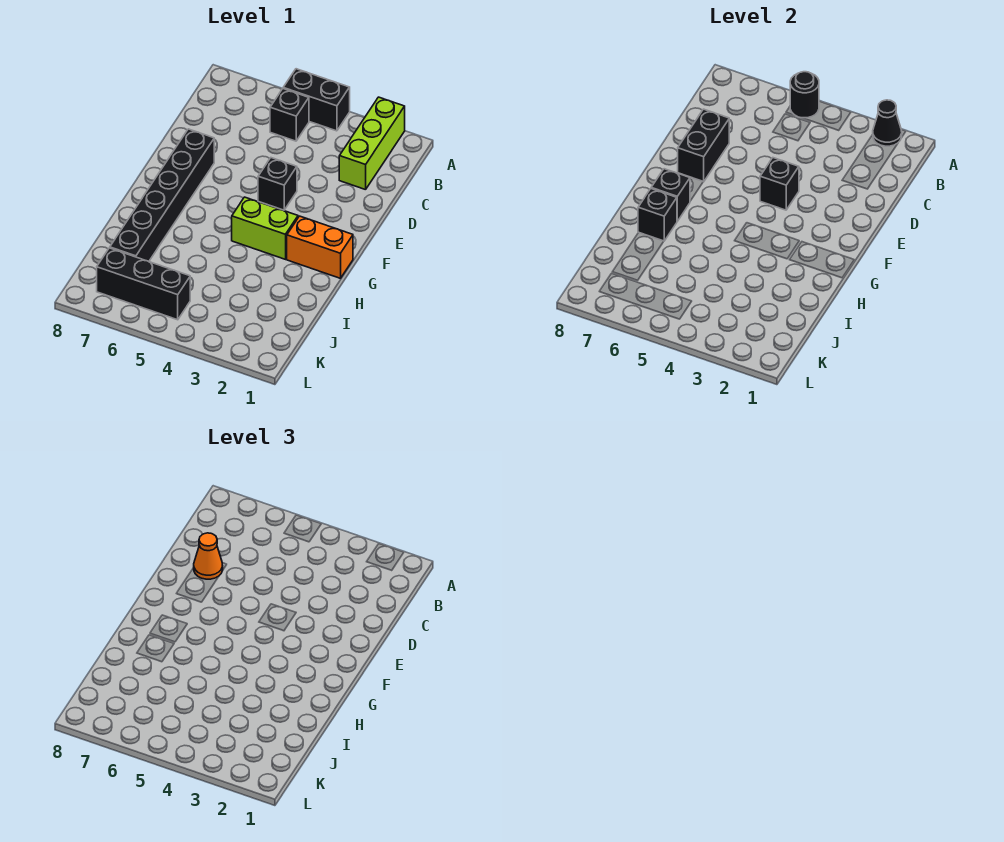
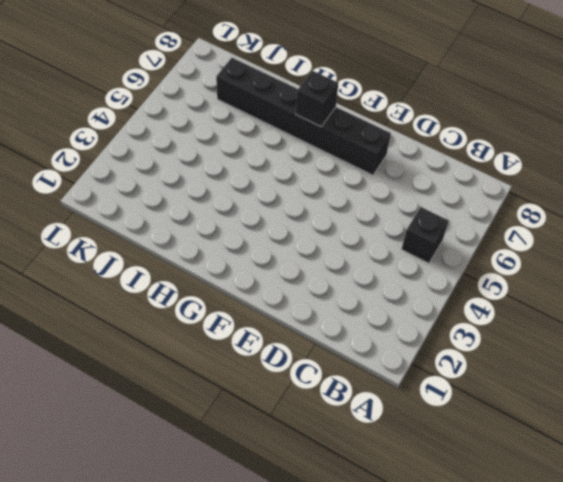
none -> lime 1x3 brick [339,97,405,190]
none -> black 1x2 brick [283,69,350,131]
none -> black 1x1 brick [258,158,297,210]

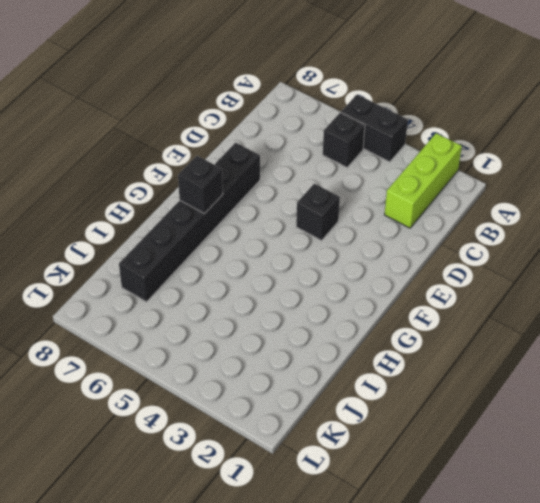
none -> orange 1x2 brick [287,216,353,278]
none -> lime 1x2 brick [232,197,298,259]
none -> black 1x3 brick [97,248,190,320]

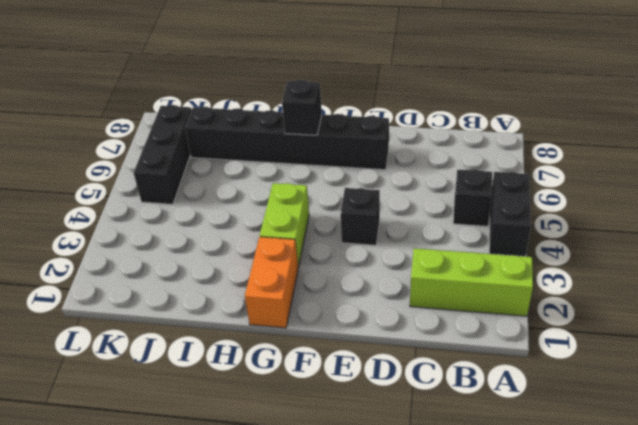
none -> black 1x1 cone [873,100,902,146]
none -> black 1x1 round brick [790,72,819,118]
none -> black 1x2 brick [678,109,729,182]

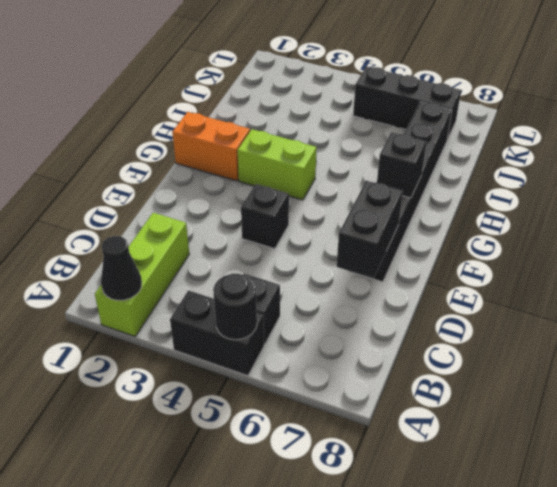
none -> black 1x1 brick [760,158,799,210]
none -> black 1x1 brick [638,189,677,241]
none -> orange 1x1 cone [194,533,223,579]

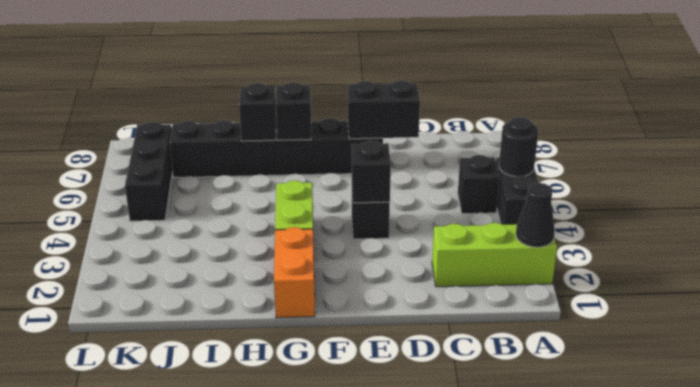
none -> orange 1x1 cone [194,533,223,579]

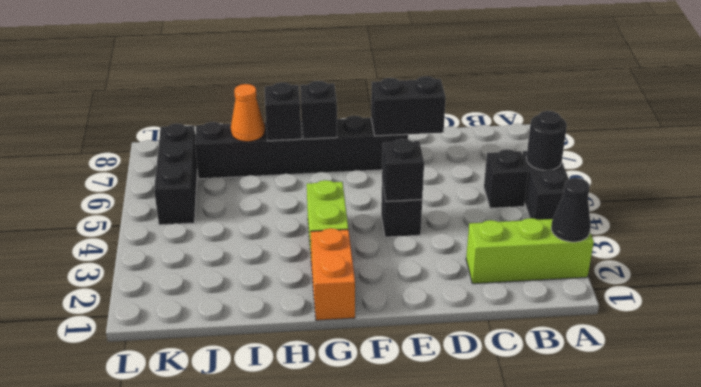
orange 1x1 cone [231,84,265,142] -> orange 1x1 cone moved to [194,533,223,579]

